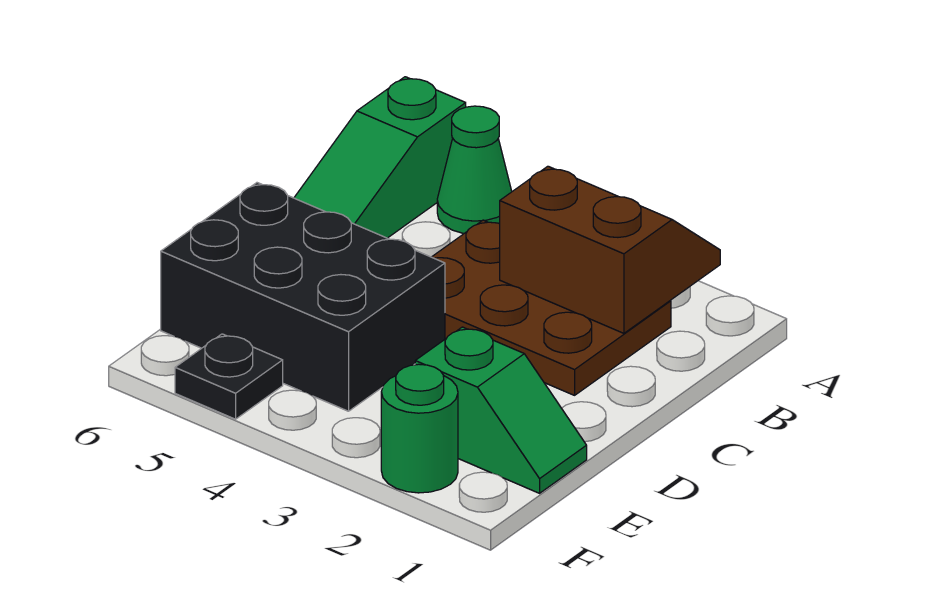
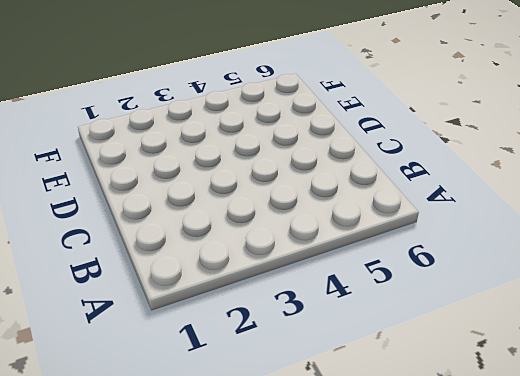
none -> green 1x1 cone [437,106,512,233]
none -> green 1x3 slope [294,77,466,238]

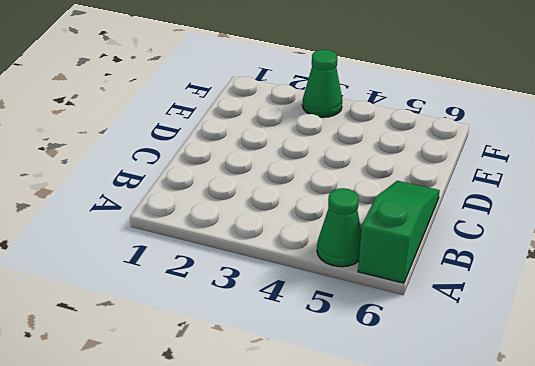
green 1x1 cone [302,50,342,117] -> none
none -> brown 2x3 plate [432,220,671,395]
none -> black 2x3 brick [161,183,445,411]

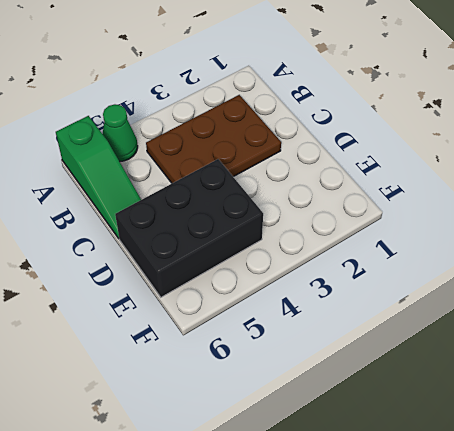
none -> green 1x2 slope [415,327,587,493]
none -> green 1x1 round brick [381,364,458,493]

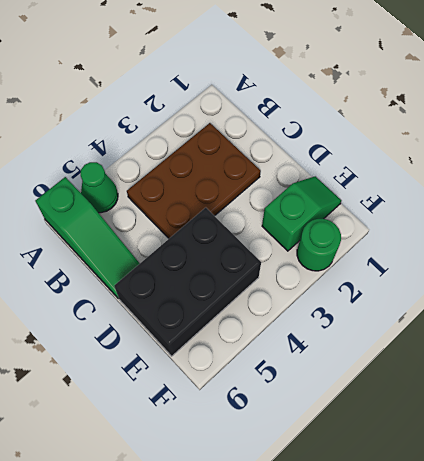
none -> black 1x1 plate [175,334,283,419]
none -> brown 2x2 slope [500,166,720,333]

